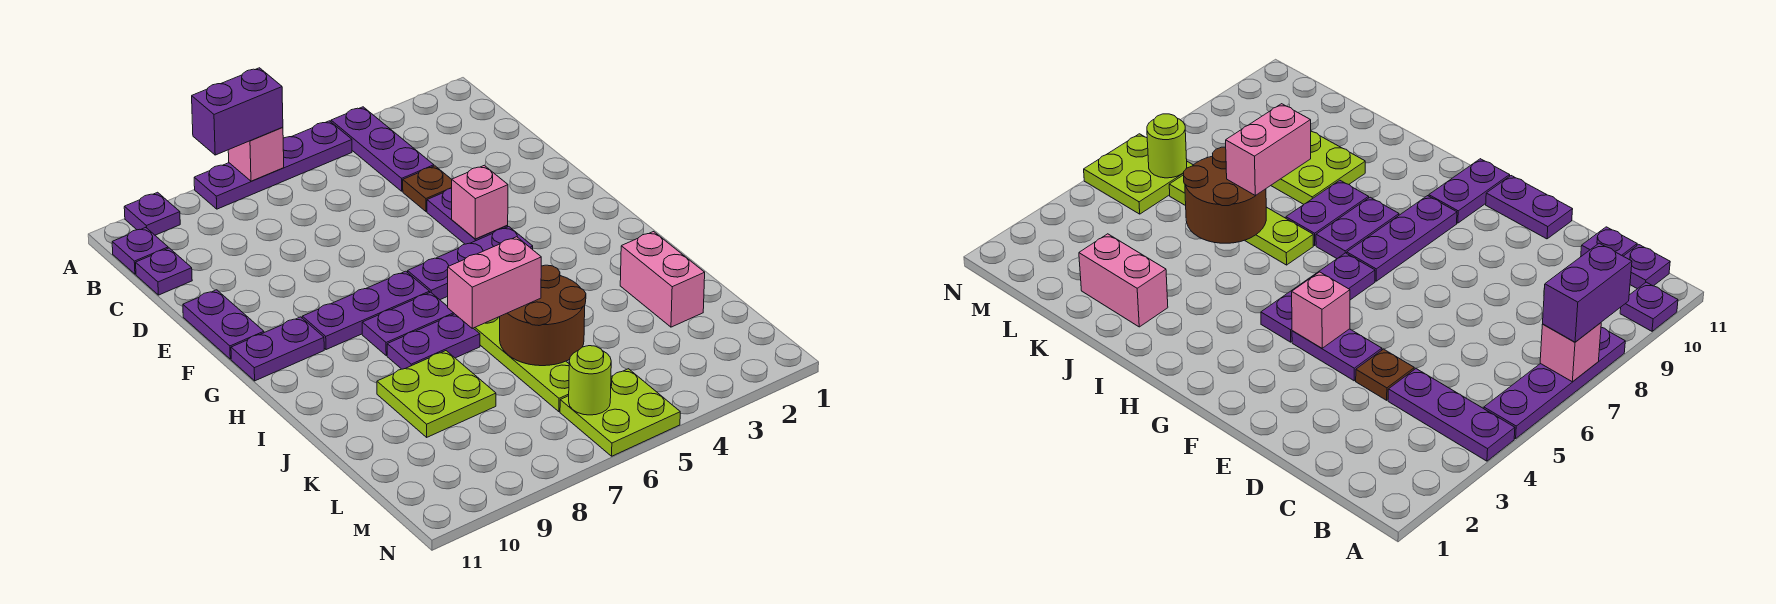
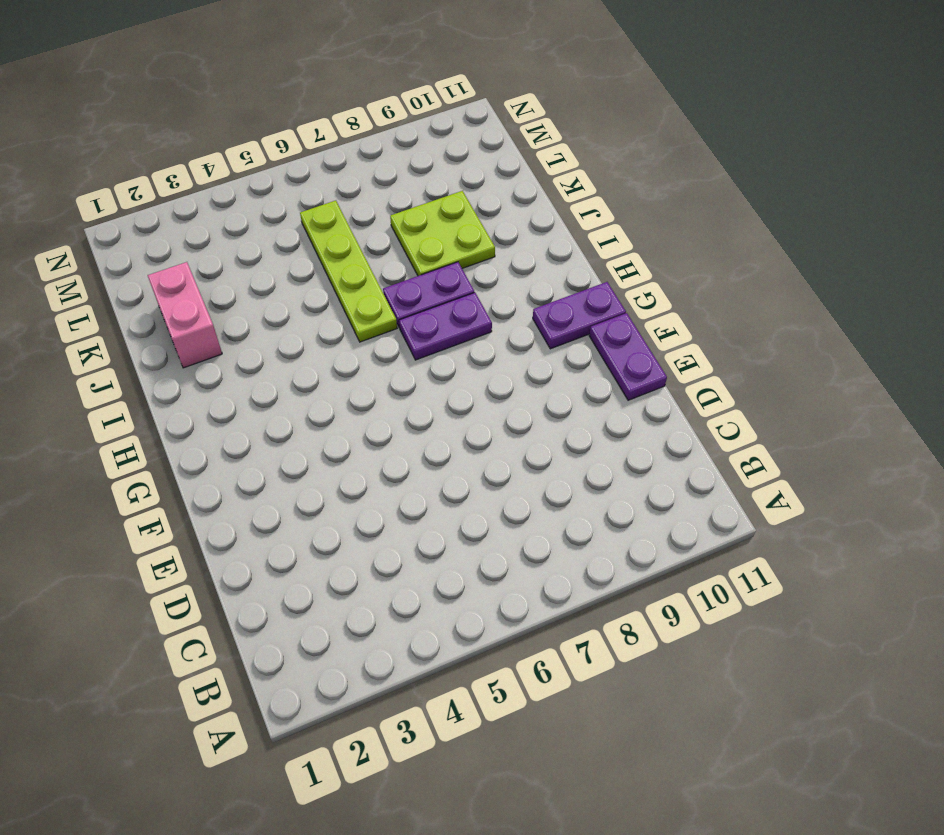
none -> purple 1x3 plate [331,107,434,191]
none -> purple 1x4 plate [194,121,352,209]
none -> purple 1x1 plate [124,192,180,235]

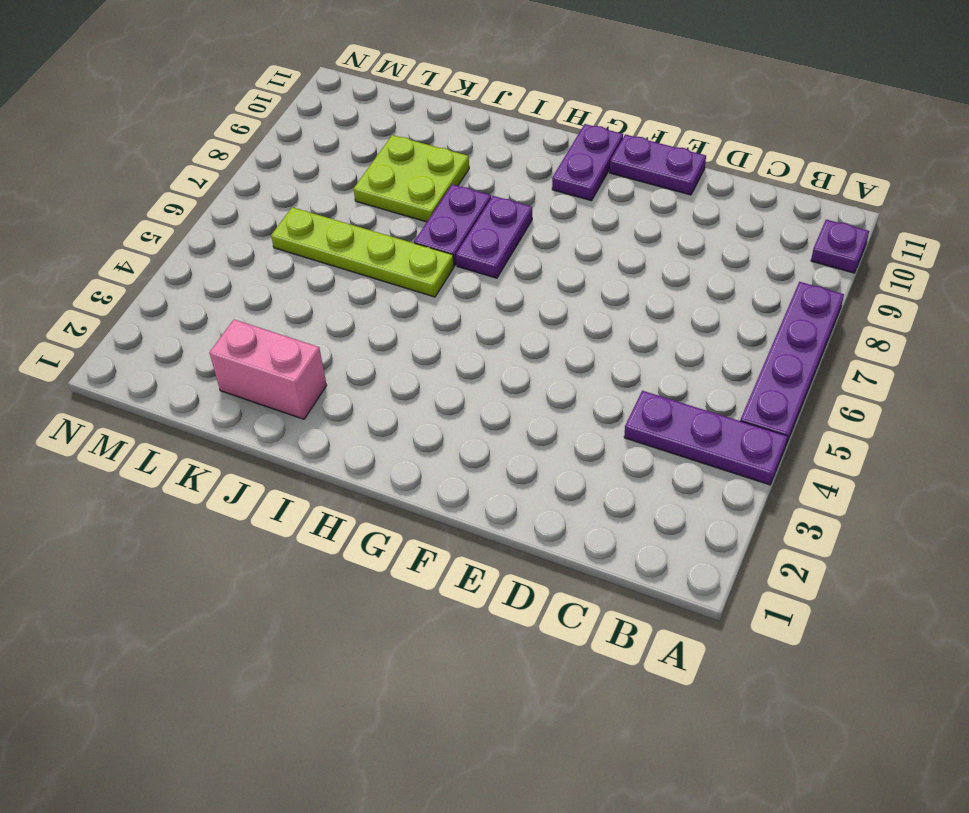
none -> purple 1x1 plate [112,228,168,274]
none -> purple 1x1 plate [136,248,192,295]
none -> brown 1x1 plate [403,166,452,212]

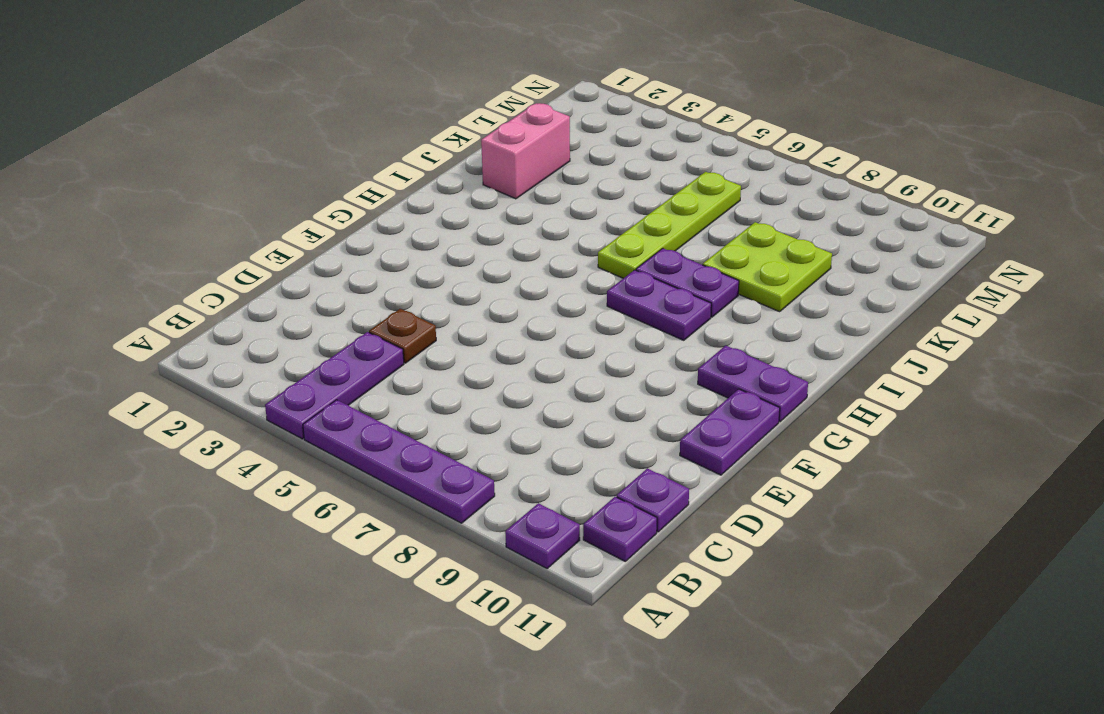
none -> purple 1x2 plate [427,188,508,244]
none -> purple 1x3 plate [408,227,533,300]
none -> purple 1x3 plate [302,271,430,350]

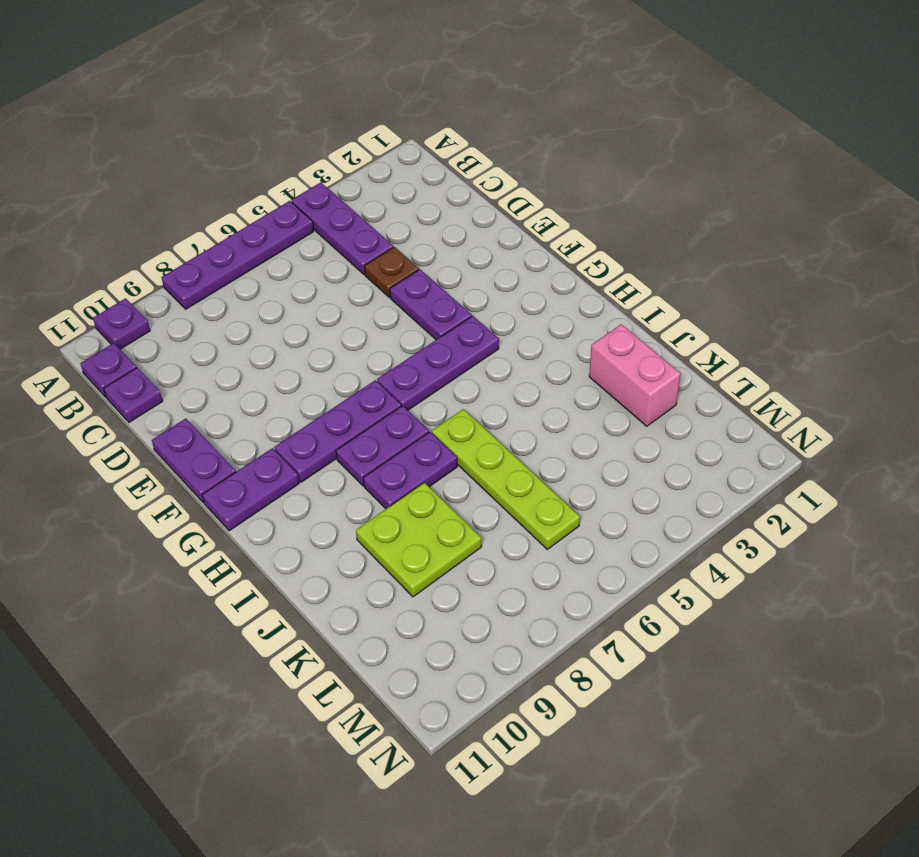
none -> lime 2x2 plate [560,369,680,456]
none -> pink 1x1 brick [228,127,284,181]
none -> pink 1x1 brick [452,165,508,239]

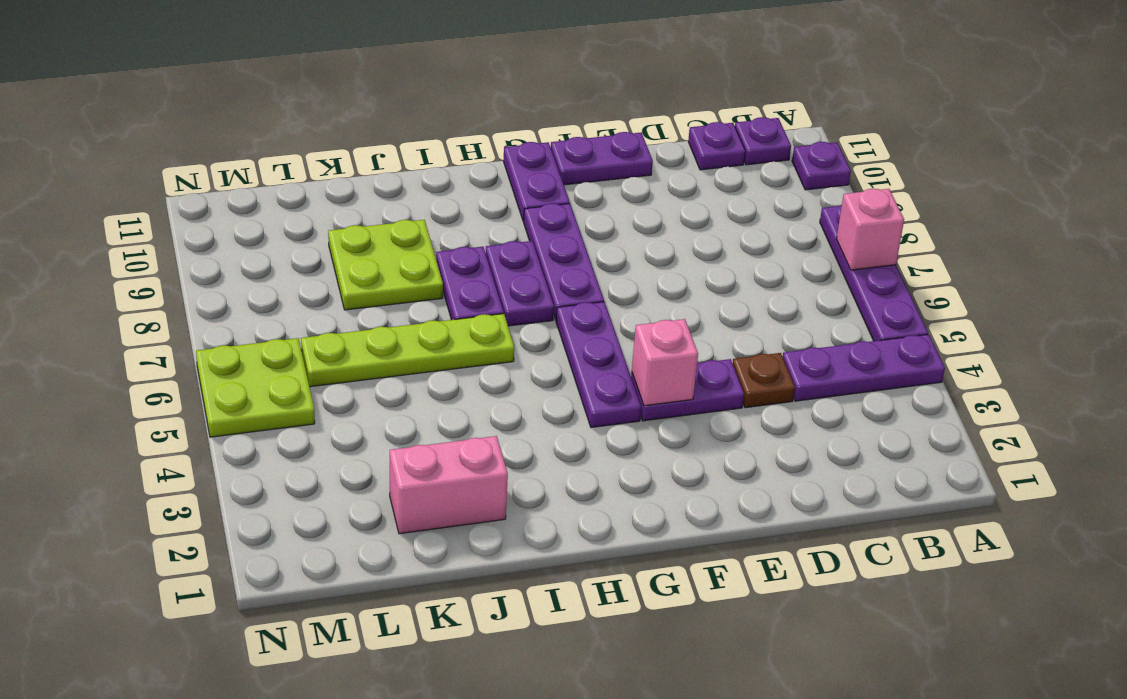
none -> brown 2x2 round brick [500,265,586,366]
none -> lime 1x1 round brick [569,346,611,415]
none -> purple 1x2 brick [192,68,283,155]

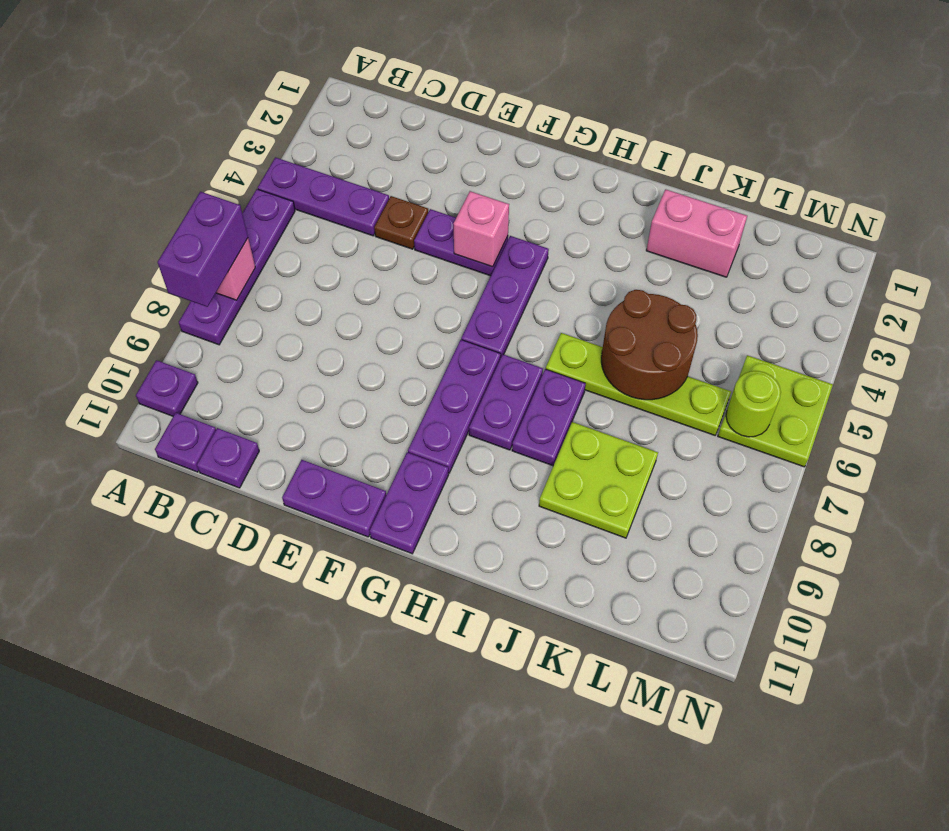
none -> pink 1x2 brick [448,237,541,328]

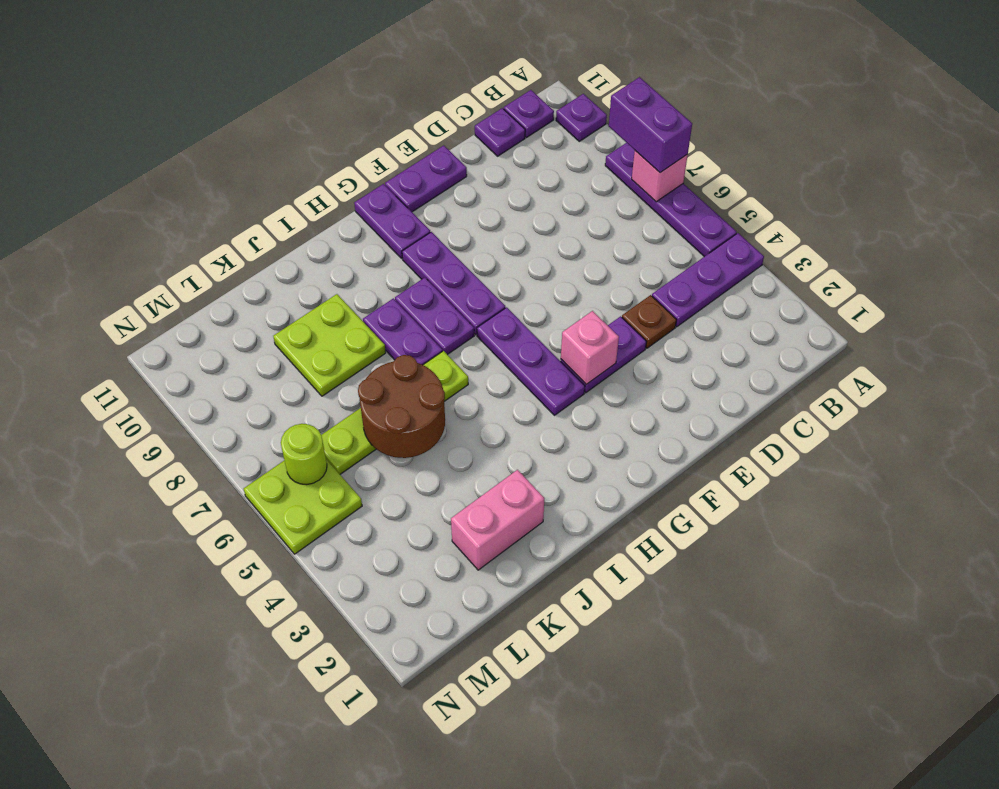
none -> pink 1x2 brick [448,237,541,328]

